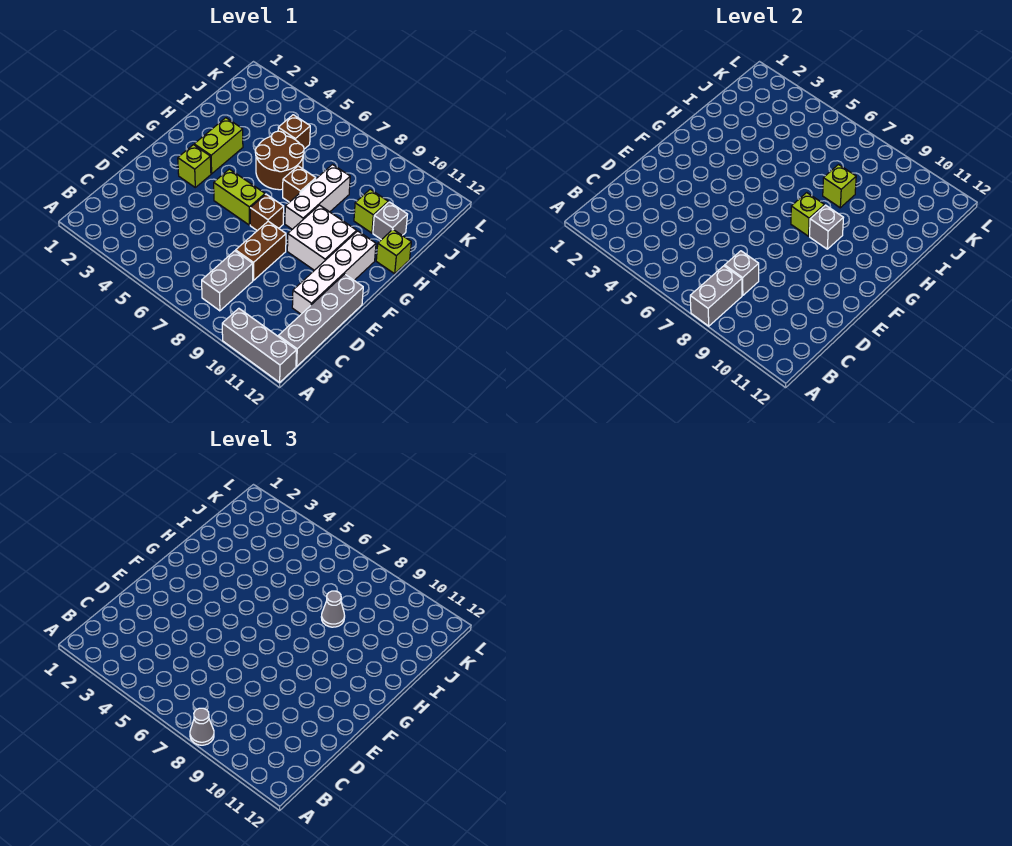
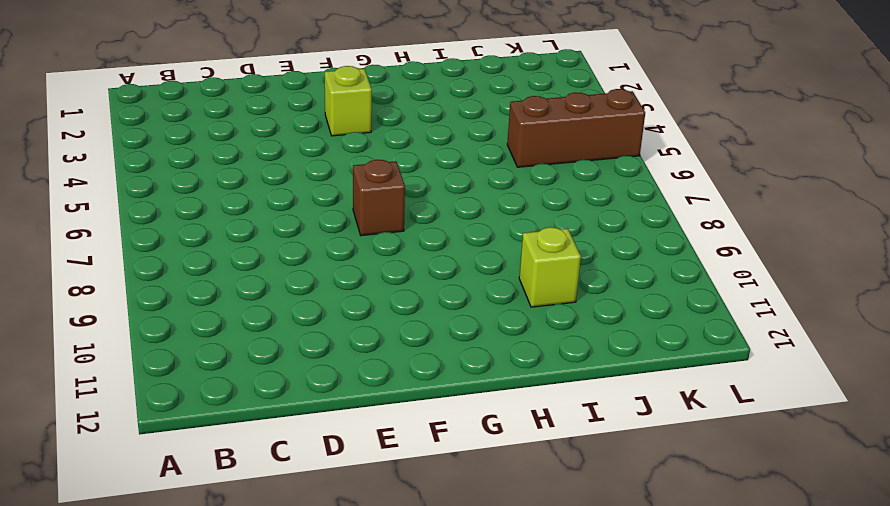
brown 1x3 brick [507,89,645,167] -> brown 1x1 brick [278,115,310,149]
none -> grey 1x3 brick [222,308,296,382]
none -> grey 1x2 brick [202,251,253,311]
none -> grey 1x4 brick [278,274,363,366]

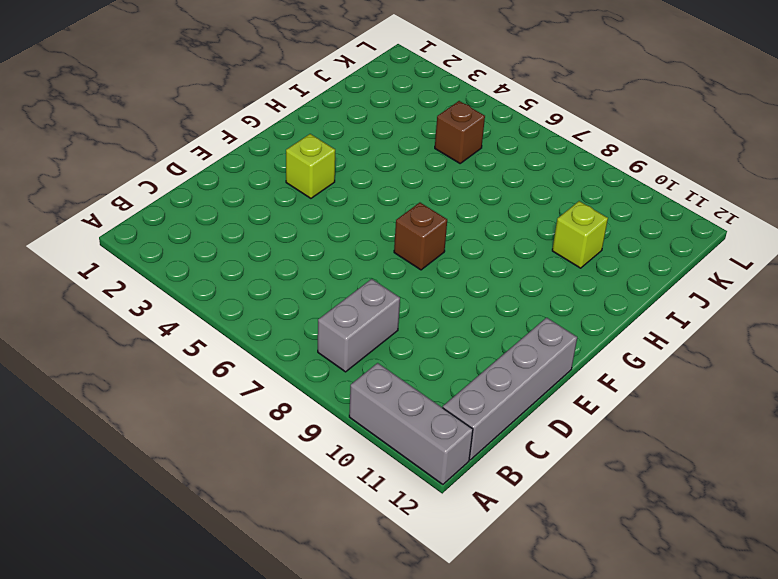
none -> brown 1x2 brick [236,221,286,280]
none -> white 1x4 brick [292,231,376,314]
none -> lime 1x2 brick [214,169,265,225]

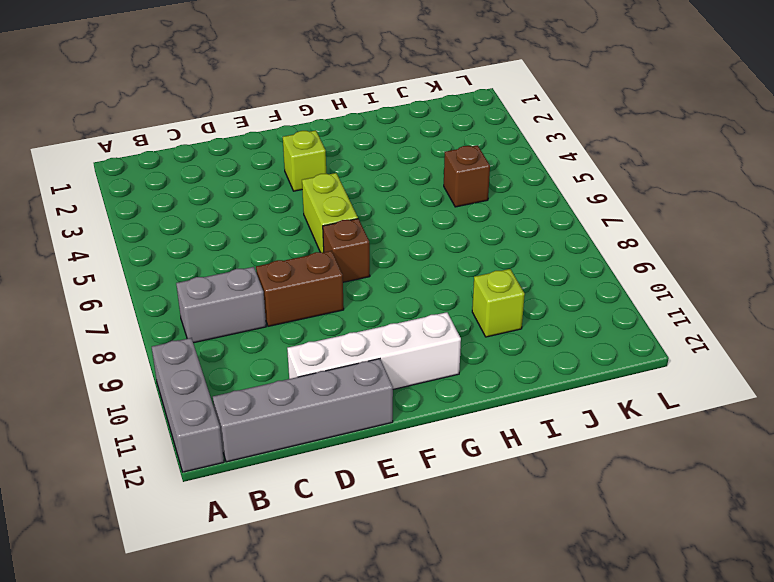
none -> white 2x2 brick [287,205,357,270]
none -> lime 1x2 brick [194,118,243,174]
none -> white 1x3 brick [285,165,350,229]

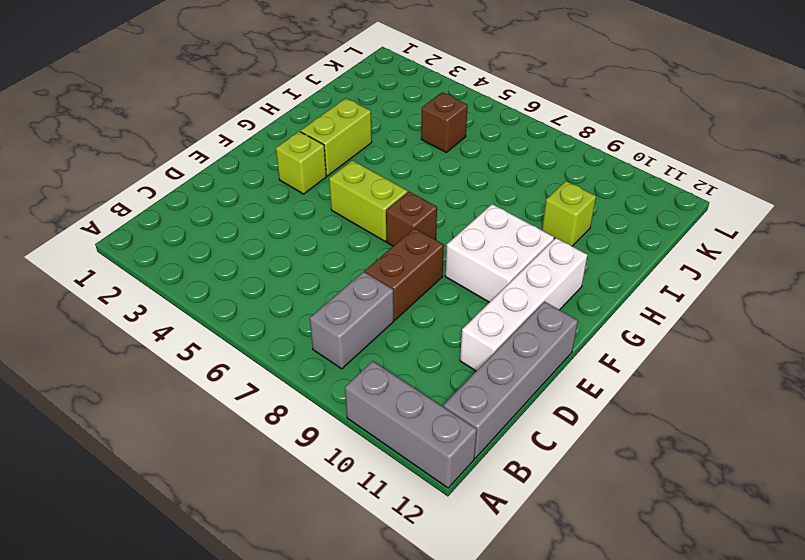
none -> white 1x3 brick [285,165,350,229]
none -> brown 2x2 round brick [255,131,304,190]
none -> brown 1x1 brick [283,166,316,202]

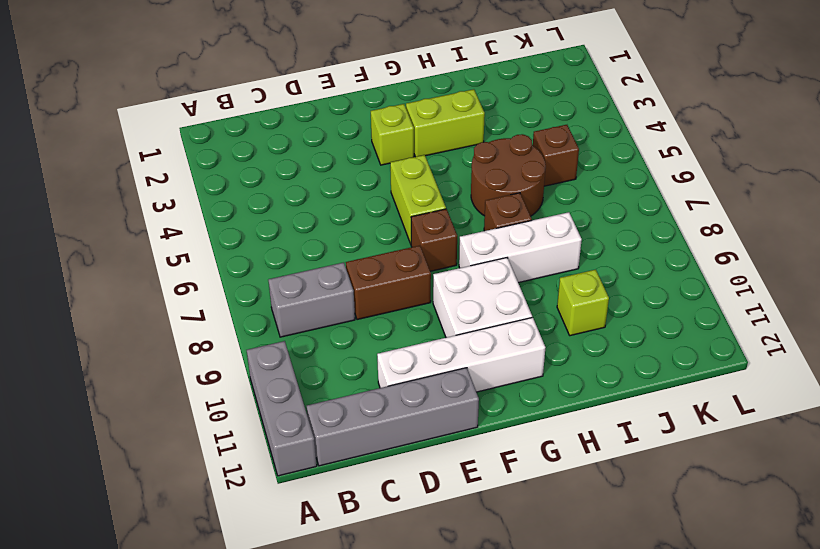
none -> lime 1x1 brick [376,230,411,274]
none -> grey 1x1 brick [373,202,408,240]
none -> grey 1x2 brick [690,266,742,326]

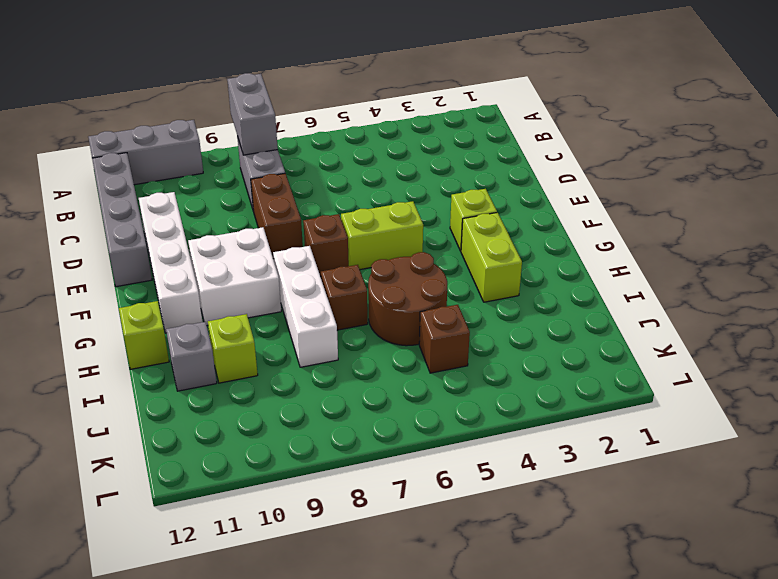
none -> grey 1x1 brick [725,251,759,295]
none -> lime 1x1 brick [791,193,825,236]
none -> grey 1x1 brick [810,205,843,249]

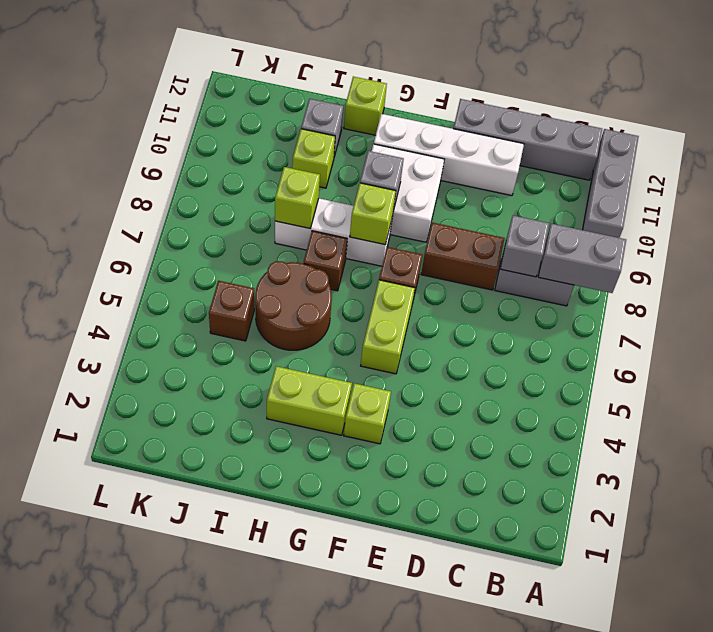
none -> grey 1x1 cone [190,708,214,745]
none -> grey 1x1 cone [321,591,345,627]

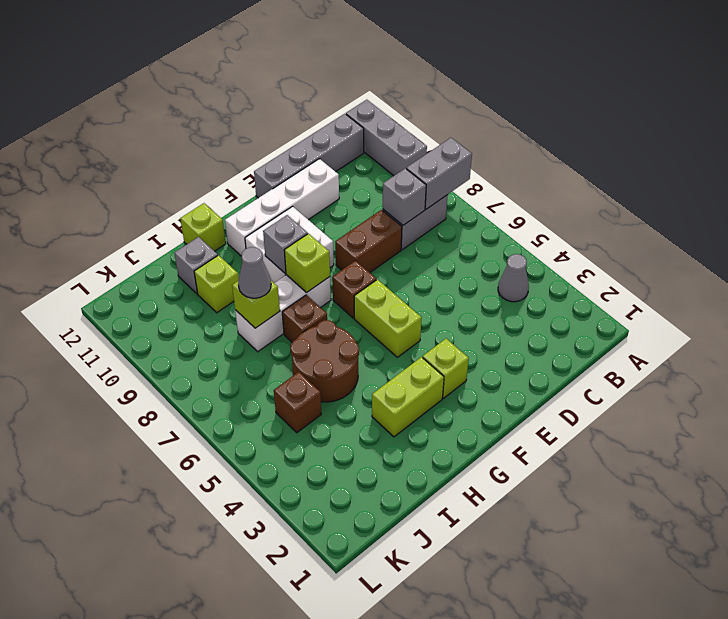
grey 1x1 cone [498,254,529,302] -> grey 1x1 cone moved to [190,708,214,745]

